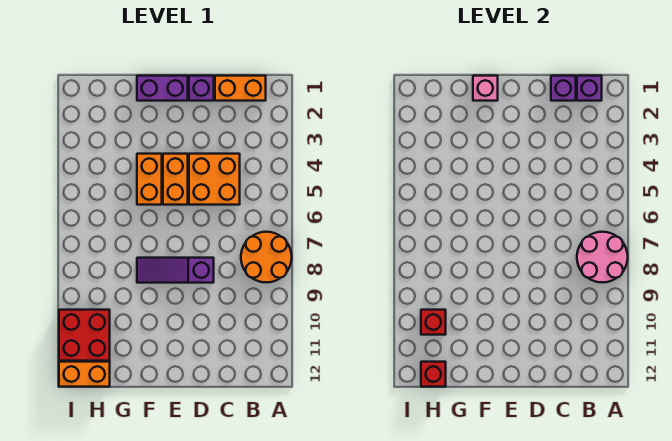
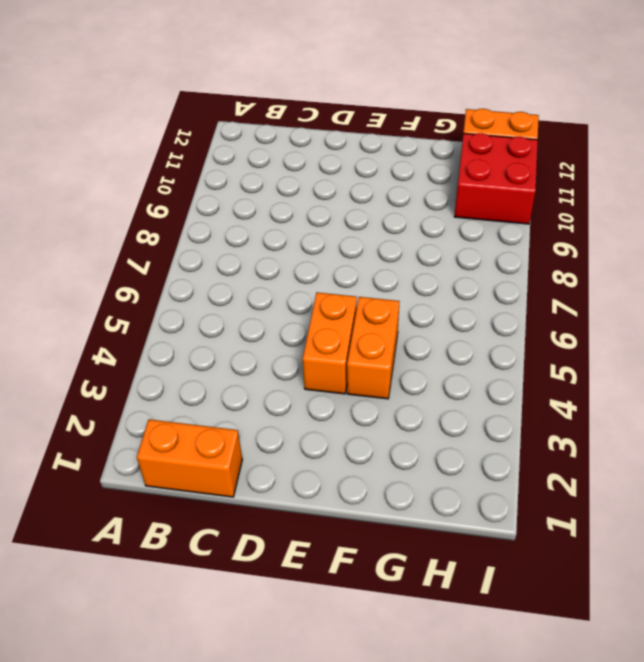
none -> orange 2x2 round brick [241,232,292,283]
none -> orange 2x2 brick [189,154,240,205]
none -> purple 1x1 brick [189,76,214,101]

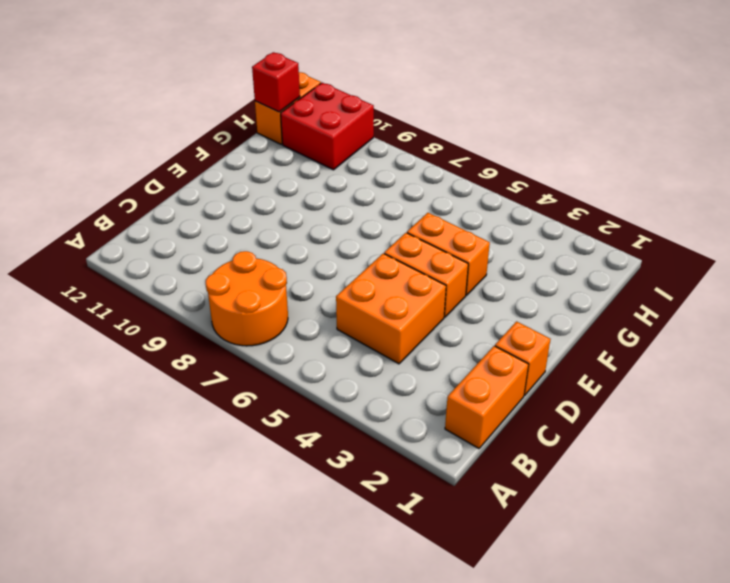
orange 1x1 brick [495,322,551,395] -> purple 1x1 brick [189,76,214,101]
none -> purple 1x3 slope [137,258,214,283]
none -> purple 1x2 brick [137,76,188,101]
none -> pink 2x2 round brick [577,232,628,283]

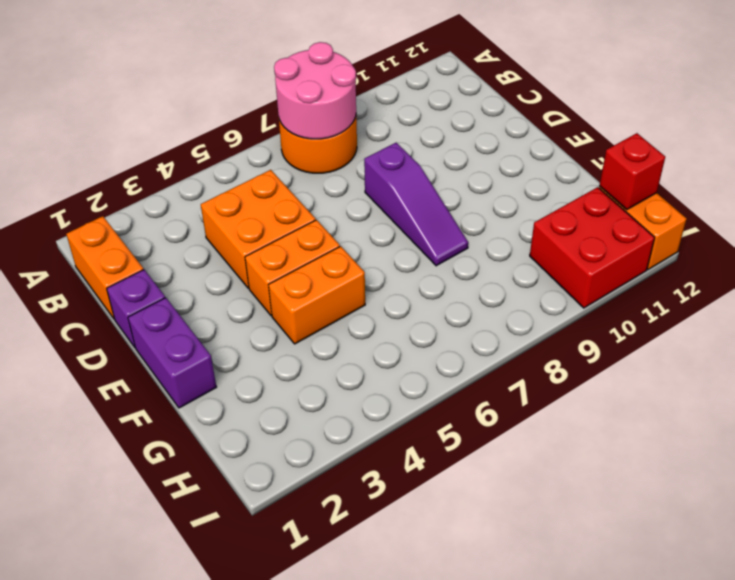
none -> purple 1x1 brick [577,76,602,101]
none -> purple 1x1 brick [551,76,576,101]
none -> pink 1x1 brick [473,76,498,101]

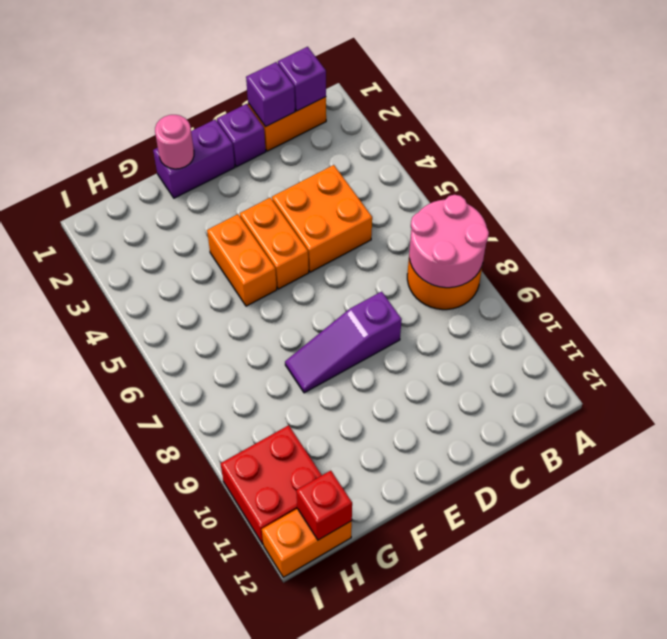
pink 1x1 round brick [155,115,194,169] -> pink 1x1 brick [473,76,498,101]
none -> red 1x1 brick [421,310,446,335]

